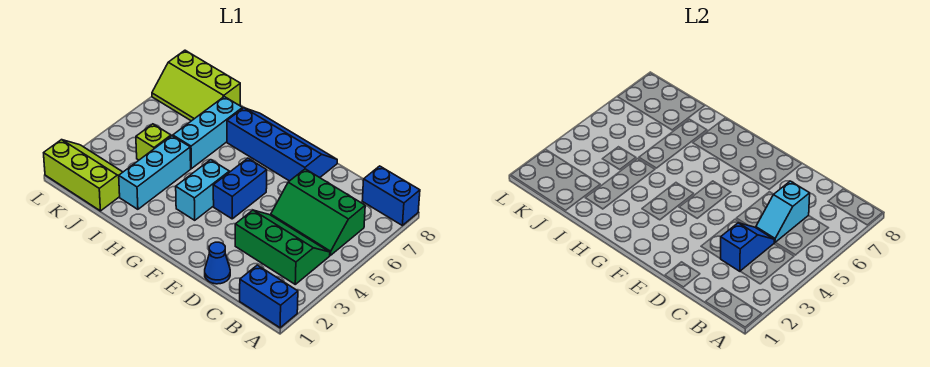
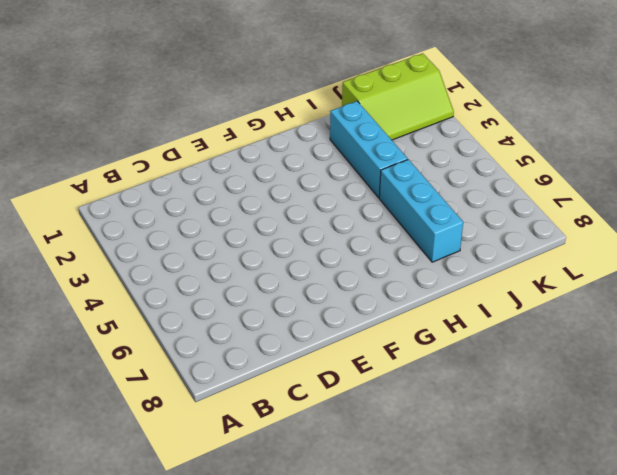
none -> blue 1x2 brick [240,265,298,328]
none -> blue 1x2 brick [362,166,420,225]
none -> green 2x3 slope [235,210,330,284]

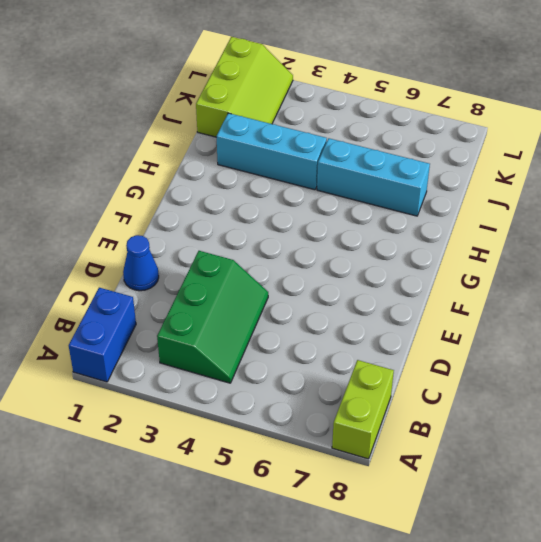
lime 1x2 brick [332,360,394,459] -> blue 1x2 brick [362,166,420,225]
none -> green 2x3 slope [271,169,365,255]
none -> blue 2x4 slope [227,108,337,181]
none -> blue 1x2 brick [213,158,267,219]

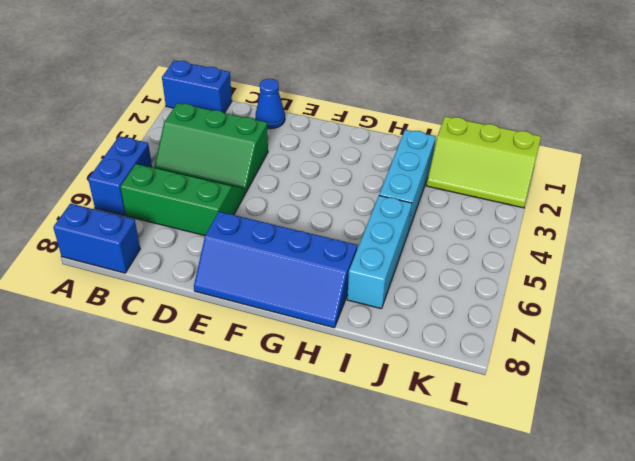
blue 1x2 brick [88,136,152,216] -> blue 1x2 brick moved to [213,158,267,219]
none -> cyan 1x2 brick [176,160,229,220]
none -> lime 1x1 brick [136,124,171,160]
none -> lime 2x3 slope [152,50,240,121]

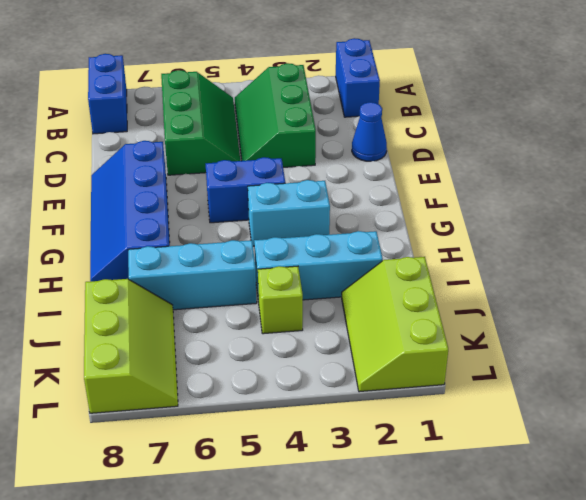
none -> blue 1x2 slope [721,223,774,271]
none -> cyan 1x2 slope [756,181,810,242]

